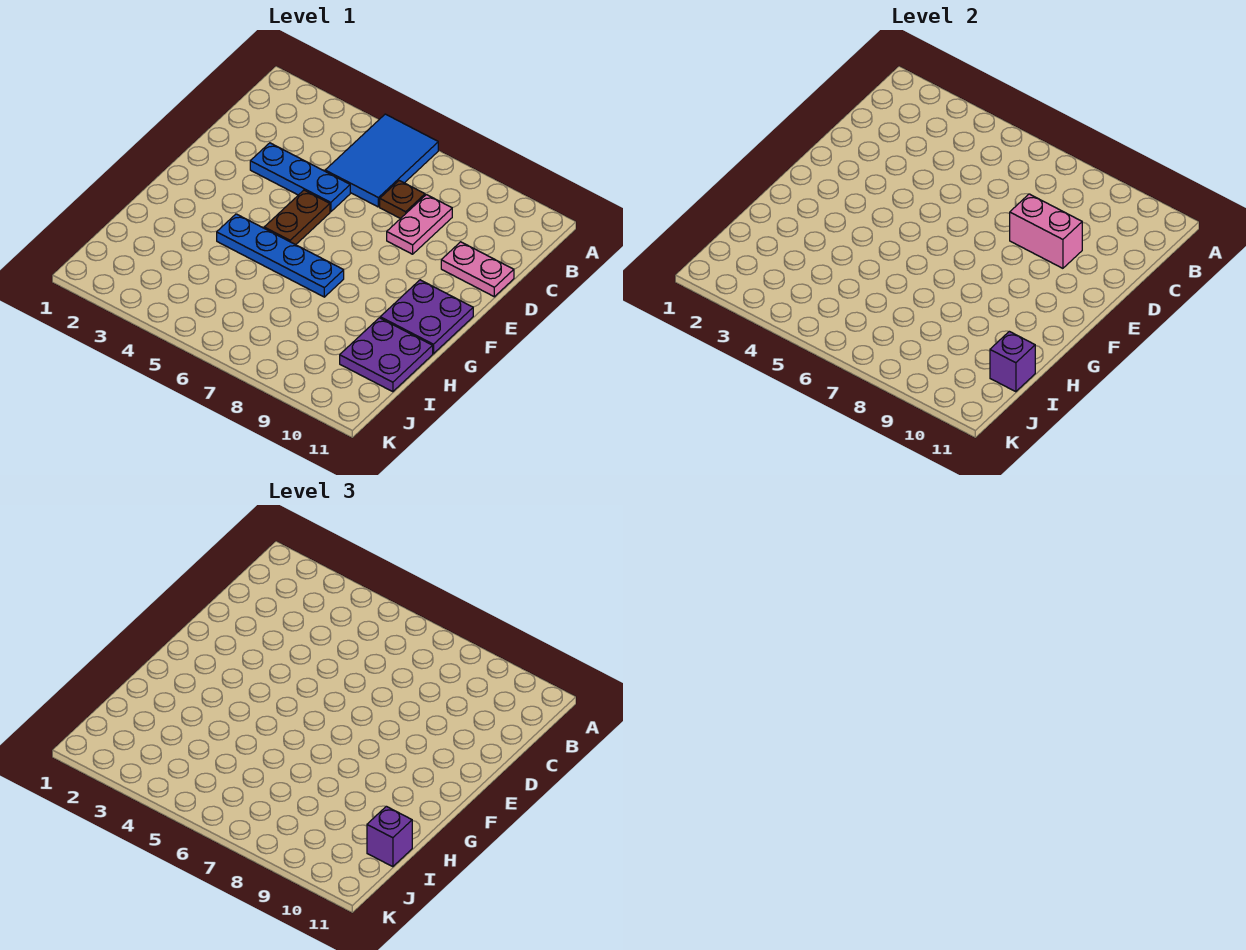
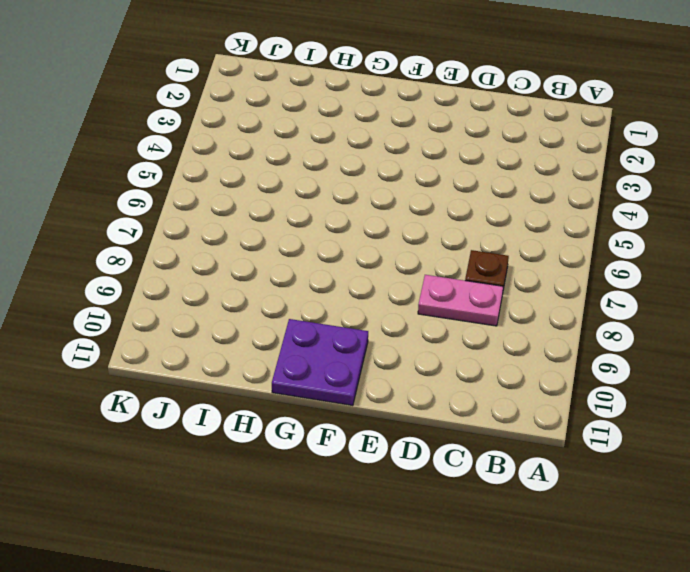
none -> blue 2x3 tile [325,114,438,207]
none -> blue 1x3 plate [250,143,350,212]
none -> pink 1x2 plate [441,242,514,297]

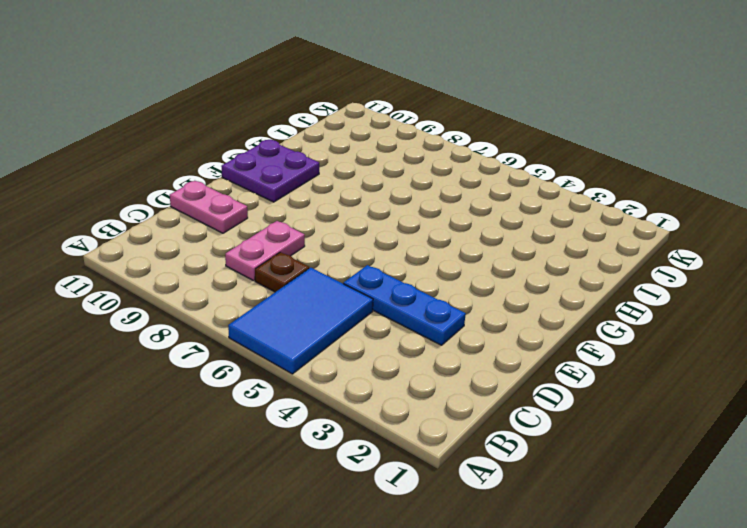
none -> brown 1x2 plate [264,190,330,245]
none -> blue 1x4 plate [217,214,344,297]
none -> purple 2x2 plate [340,318,433,392]

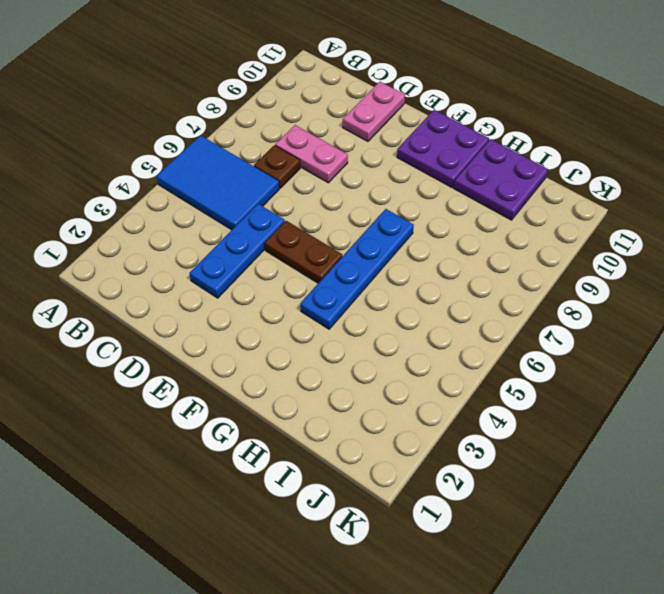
none -> pink 1x2 brick [1010,194,1082,268]
none -> purple 1x1 brick [990,331,1035,392]
none -> purple 1x1 brick [367,806,412,867]

